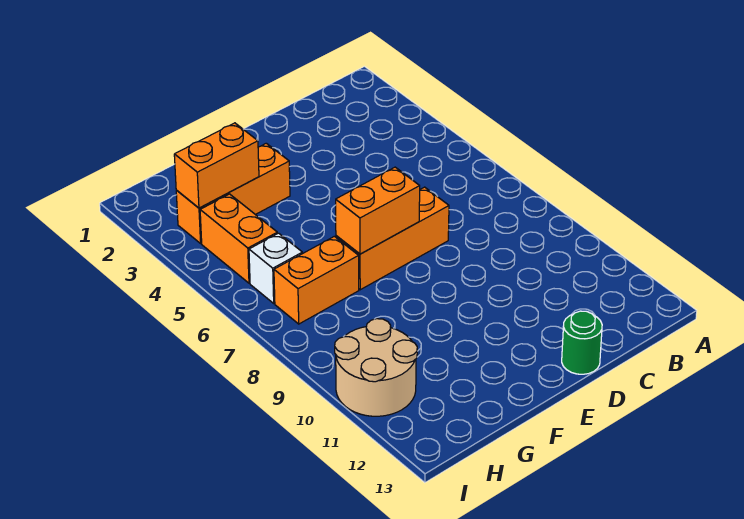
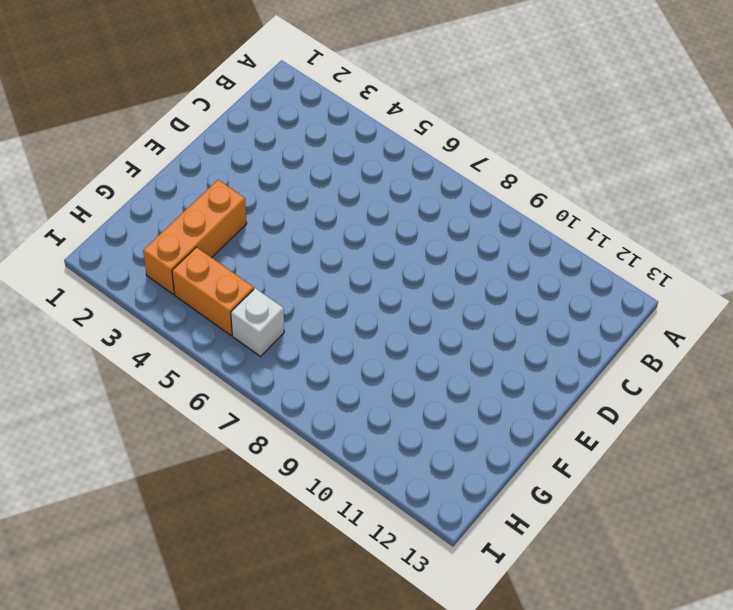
none -> orange 1x3 brick [336,187,449,290]
none -> green 1x1 round brick [562,311,602,374]

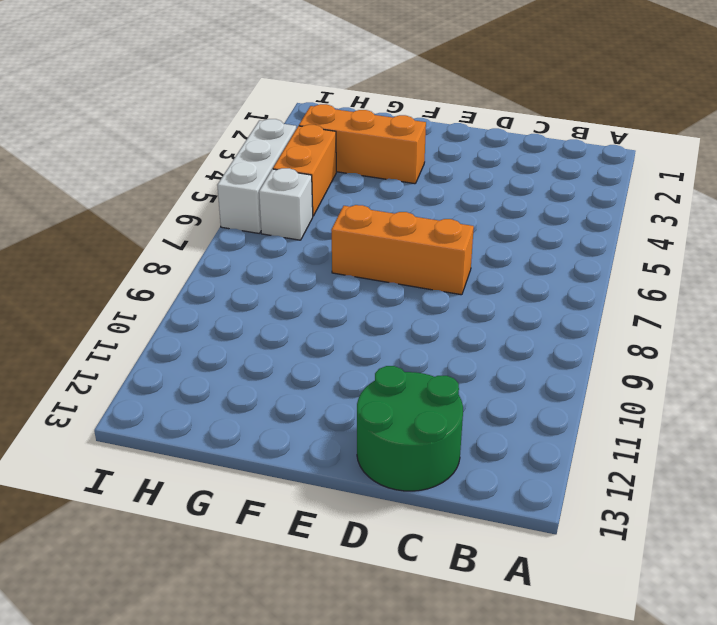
green 2x2 round brick [357,366,463,491] -> green 1x1 round brick [562,311,602,374]
white 1x3 brick [217,119,297,233] -> none
none -> orange 1x2 brick [274,236,359,324]
none -> tan 2x2 round brick [335,319,417,416]

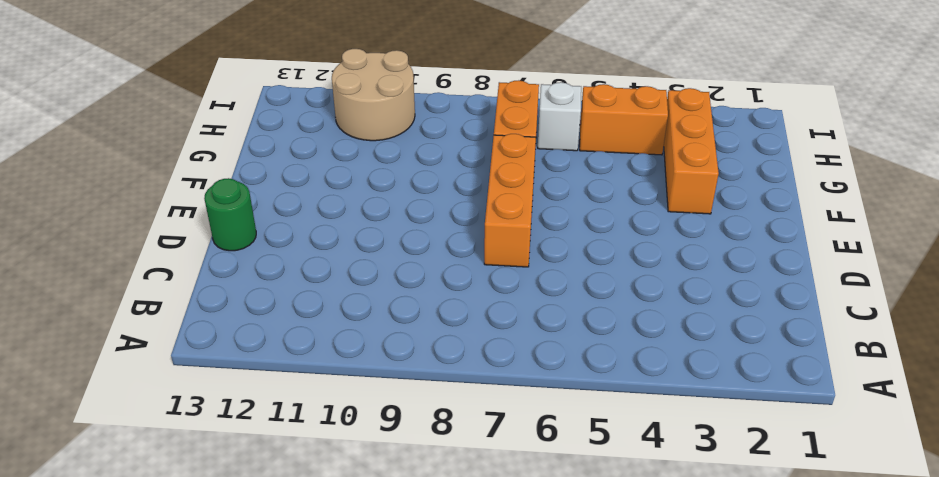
none -> orange 1x2 brick [336,167,420,254]
none -> orange 1x2 brick [174,123,259,208]

